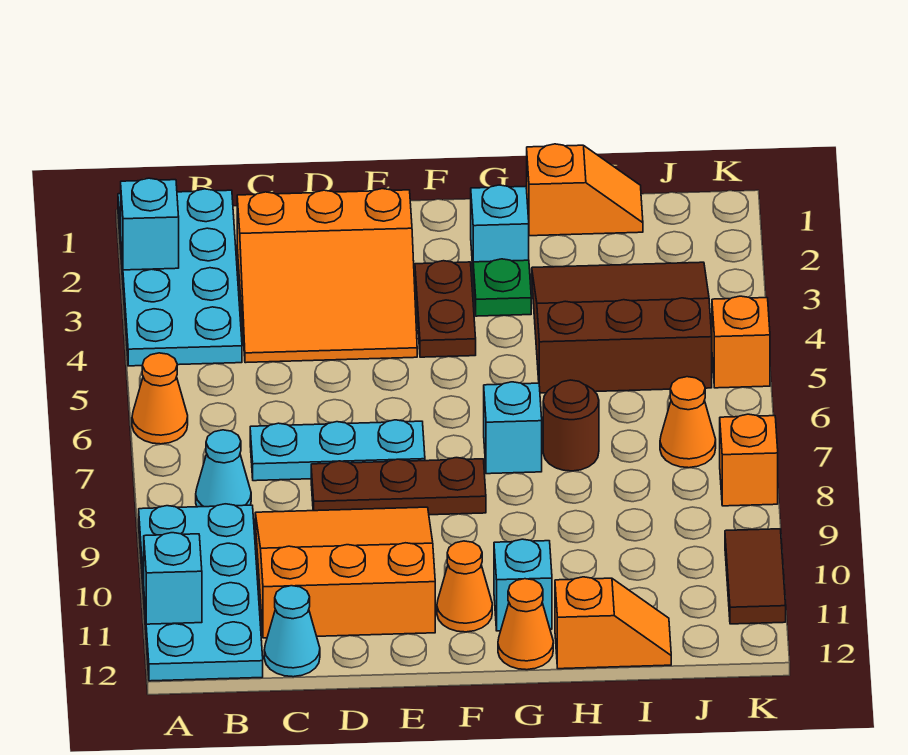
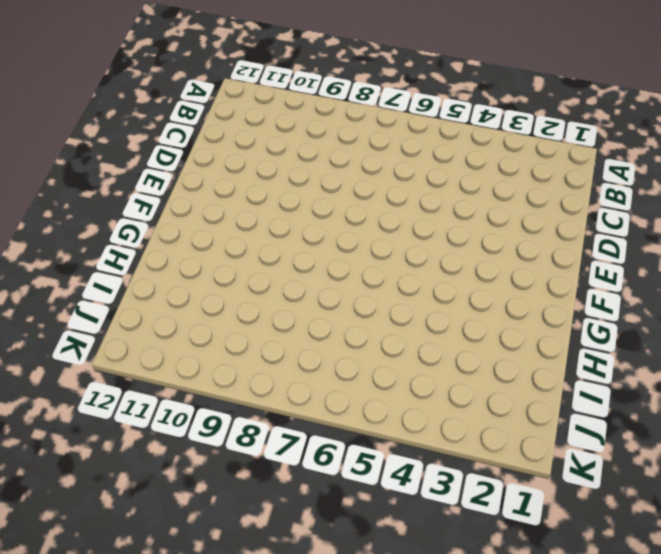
none -> cyan 2x4 plate [118,189,242,366]
none -> orange 1x1 cone [132,353,188,444]
none -> cyan 2x4 plate [139,504,263,681]

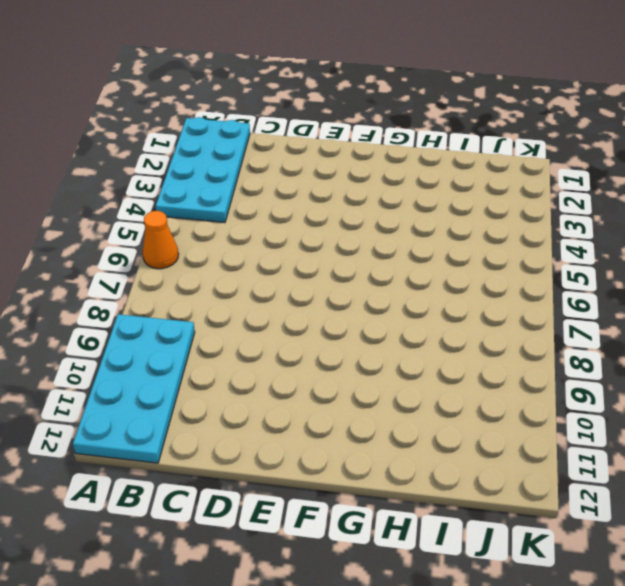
none -> cyan 1x1 cone [196,430,251,507]
none -> orange 3x3 slope [237,189,417,363]
none -> cyan 1x3 plate [250,420,425,481]

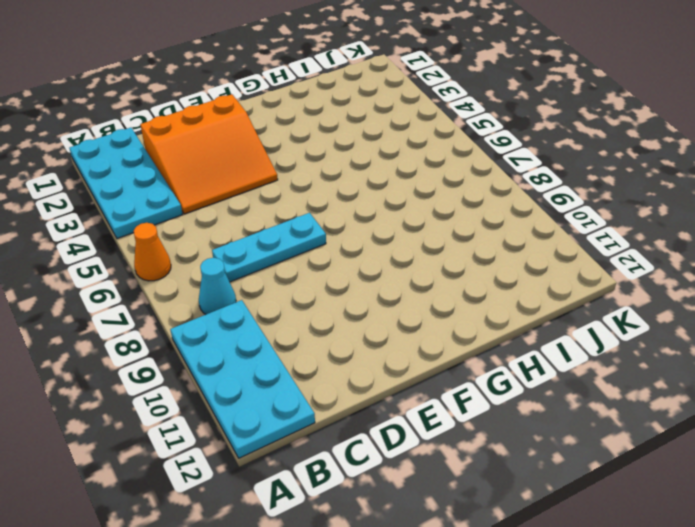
none -> orange 3x3 slope [255,507,435,638]
none -> cyan 1x1 cone [264,586,320,677]
none -> brown 1x3 plate [311,458,486,515]

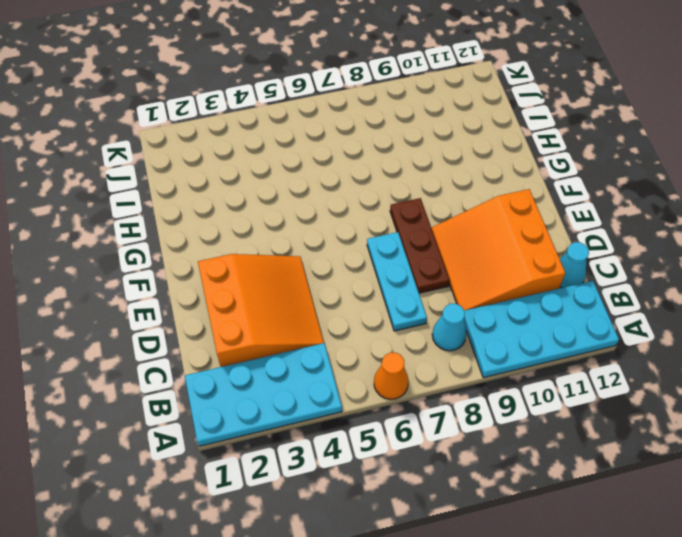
none -> brown 1x2 plate [415,261,476,357]
none -> orange 1x1 cone [437,541,492,632]
none -> cyan 1x1 brick [471,185,529,266]

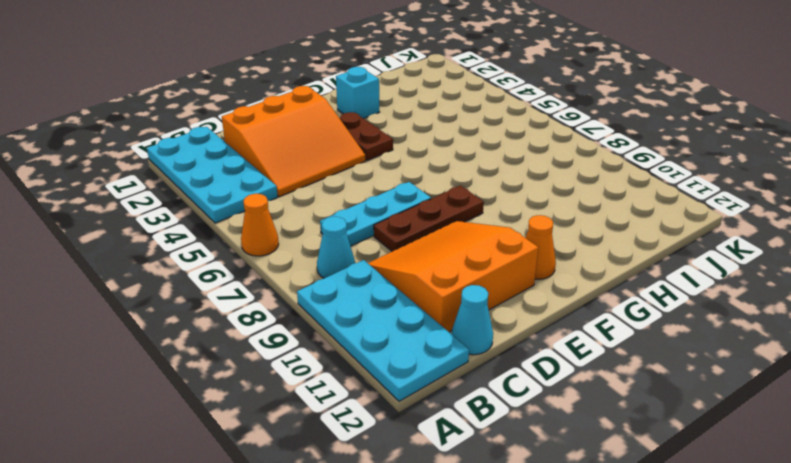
none -> green 1x1 plate [473,259,531,316]
none -> cyan 1x1 brick [484,382,542,474]
none -> cyan 1x1 brick [494,539,552,631]

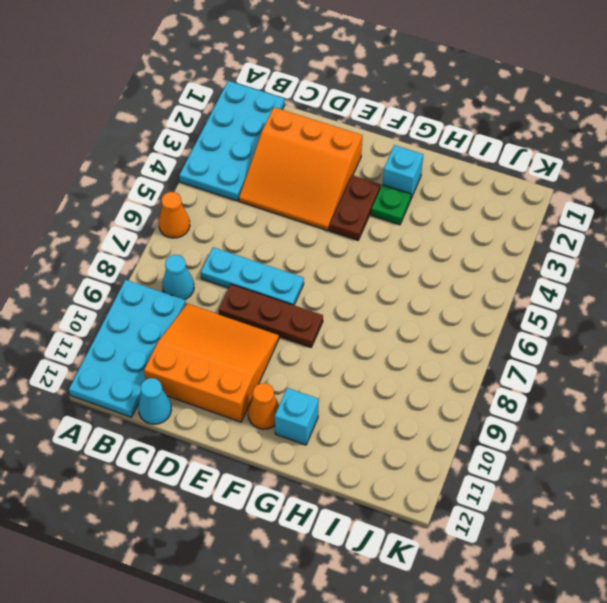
none -> cyan 1x1 brick [484,382,542,474]
none -> orange 1x1 cone [498,579,553,670]
none -> orange 1x2 slope [527,144,643,236]

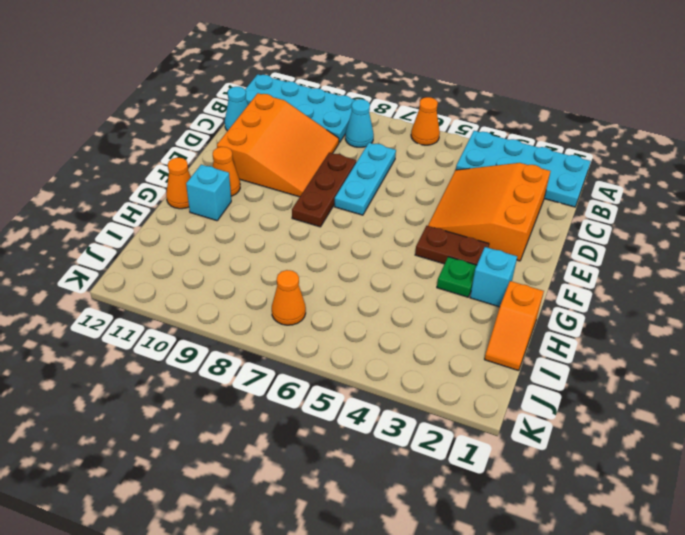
none -> cyan 1x1 brick [484,382,542,474]
none -> brown 3x3 slope [532,262,712,393]
none -> brown 1x1 round brick [543,380,599,471]

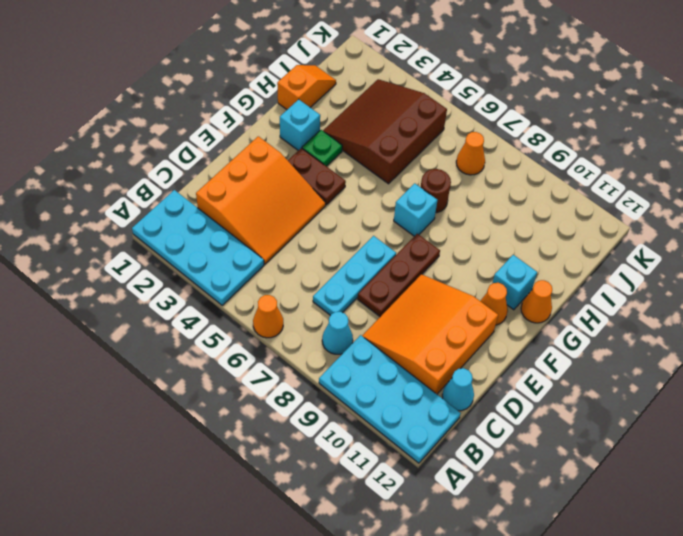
none -> orange 1x2 slope [555,577,671,669]
none -> orange 1x1 brick [712,296,770,388]
none -> orange 1x1 brick [720,414,778,506]

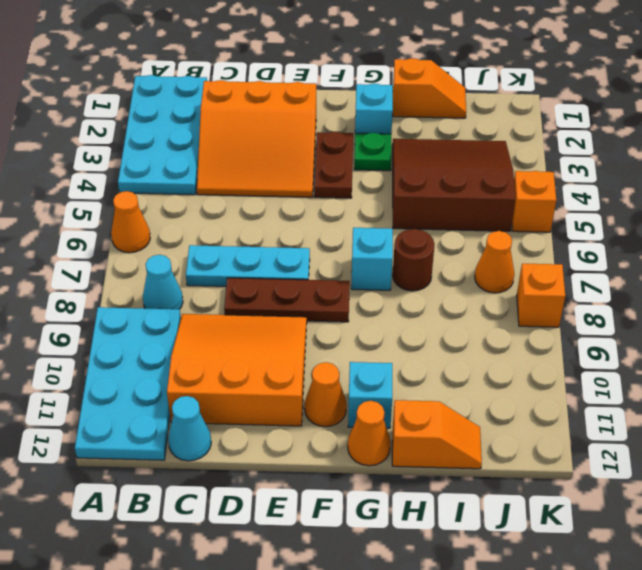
none -> brown 1x2 tile [725,529,786,624]
none -> cyan 1x1 brick [121,178,179,270]
none -> cyan 1x1 brick [144,533,202,624]

